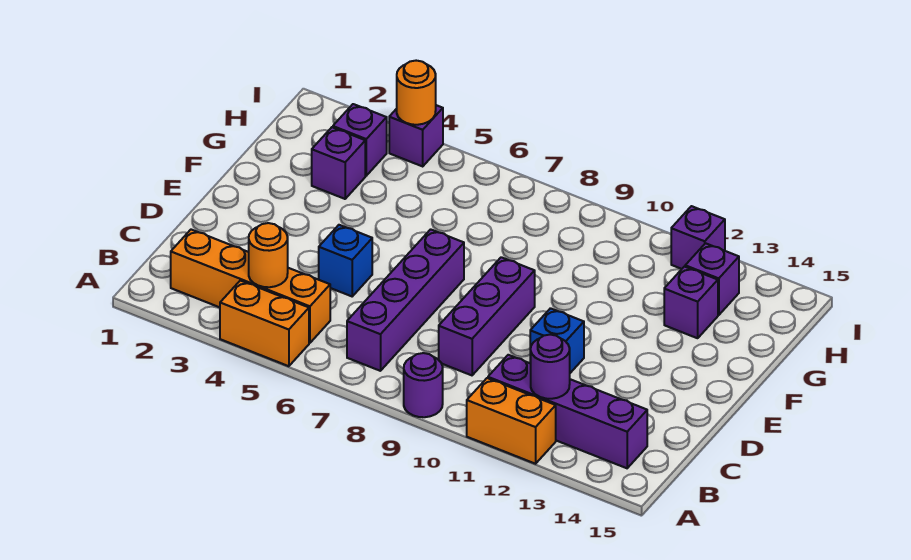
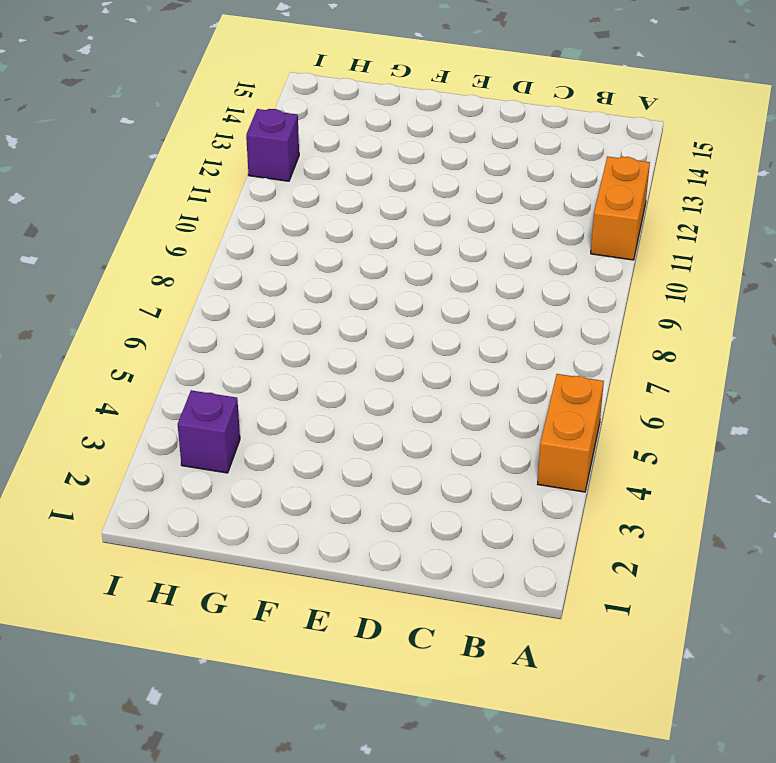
none -> purple 1x1 round brick [404,353,443,417]
none -> orange 1x4 brick [171,230,330,343]
none -> purple 1x4 brick [347,229,464,371]

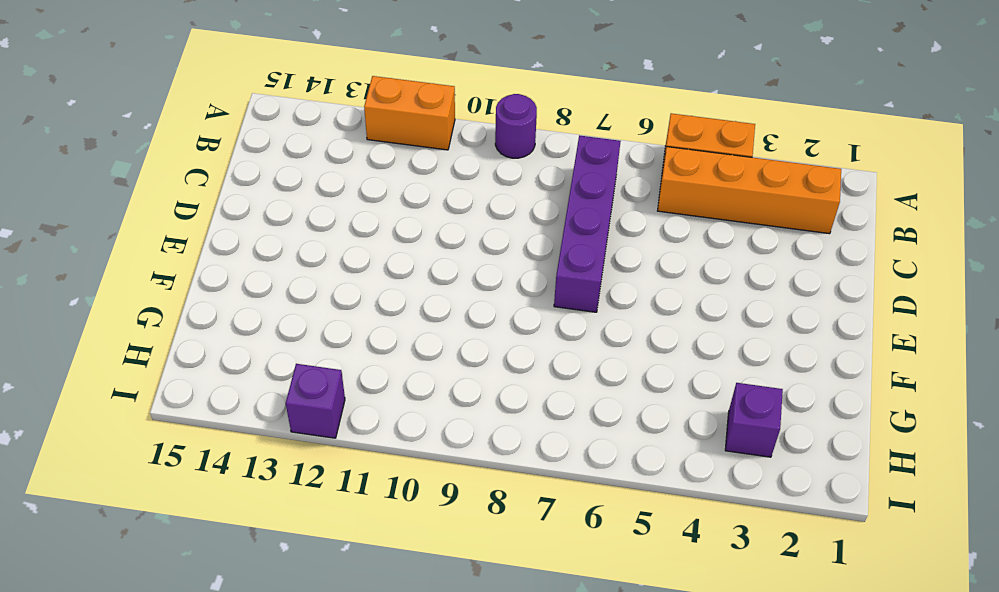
none -> purple 1x4 brick [488,355,647,468]
none -> purple 1x3 brick [439,257,535,375]
none -> blue 1x1 brick [319,225,372,296]

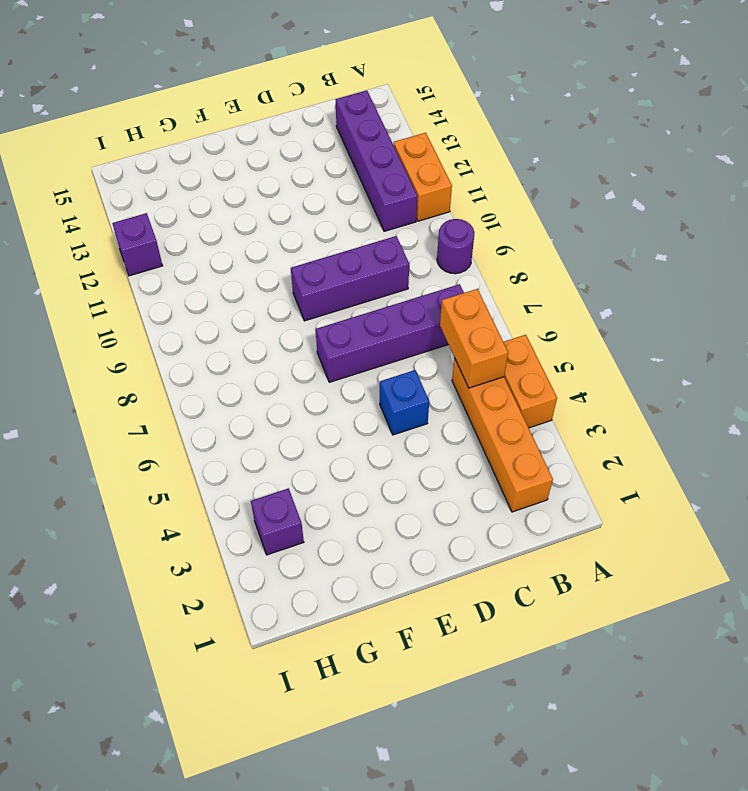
orange 1x2 brick [440,289,508,388] -> none
none -> blue 1x1 brick [530,308,584,373]
none -> purple 1x1 brick [312,127,365,199]
none -> purple 1x1 brick [664,267,718,338]

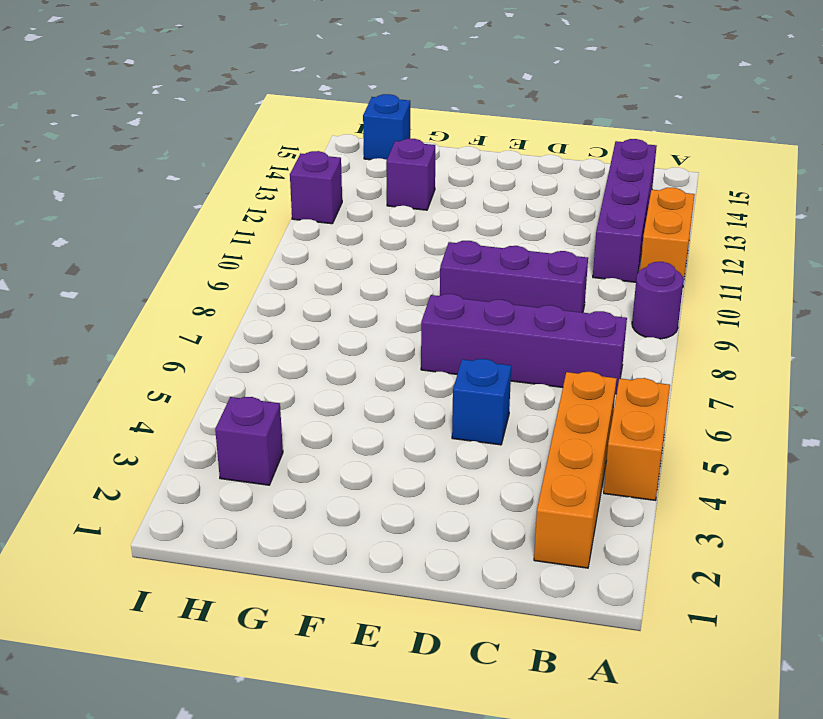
blue 1x1 brick [363,94,410,160] -> blue 1x1 brick moved to [530,308,584,373]
none -> purple 1x1 brick [312,127,365,199]
none -> purple 1x1 brick [685,243,739,315]
none -> purple 1x1 brick [389,105,443,166]

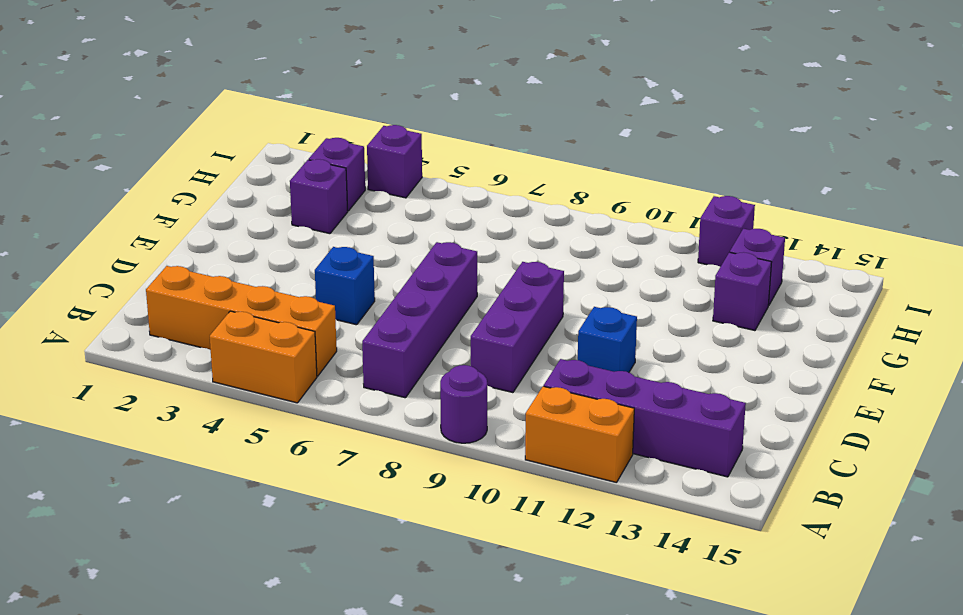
none -> orange 1x1 round brick [249,223,288,287]
none -> purple 1x1 round brick [530,335,570,399]
none -> orange 1x1 round brick [397,61,436,125]

